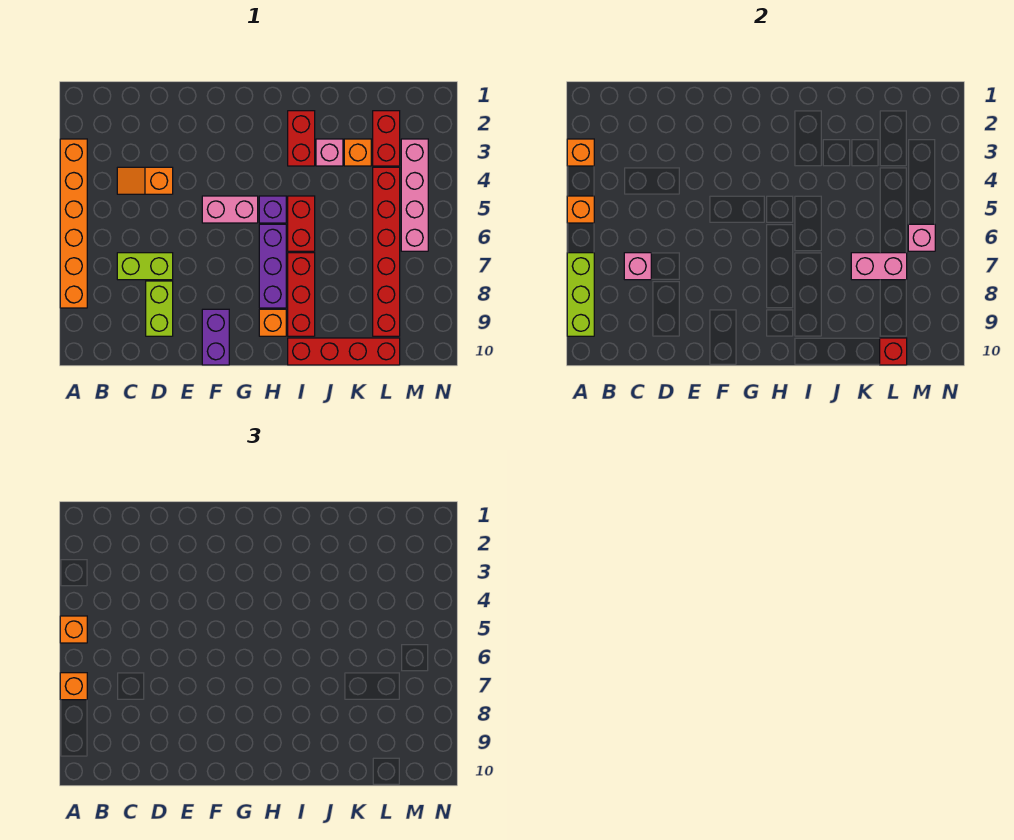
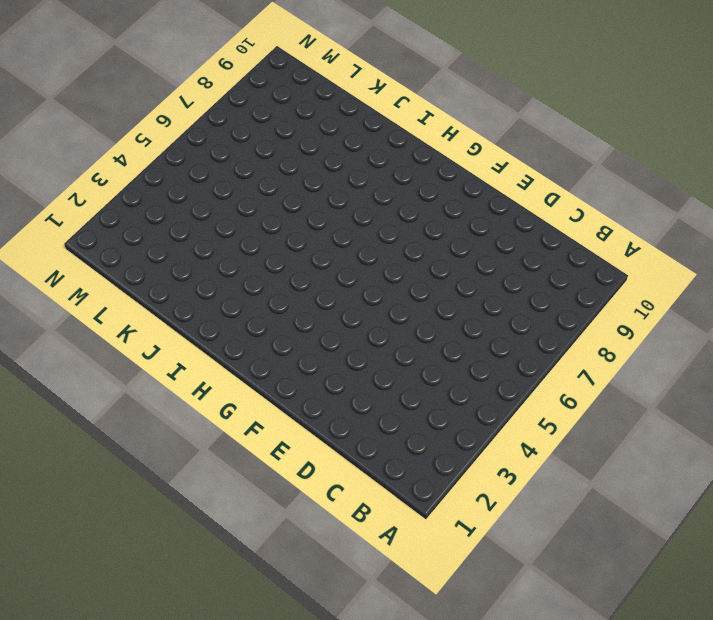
none -> orange 1x6 brick [60,139,87,308]
none -> orange 1x2 slope [117,167,173,194]
none -> lime 1x2 brick [117,253,173,280]

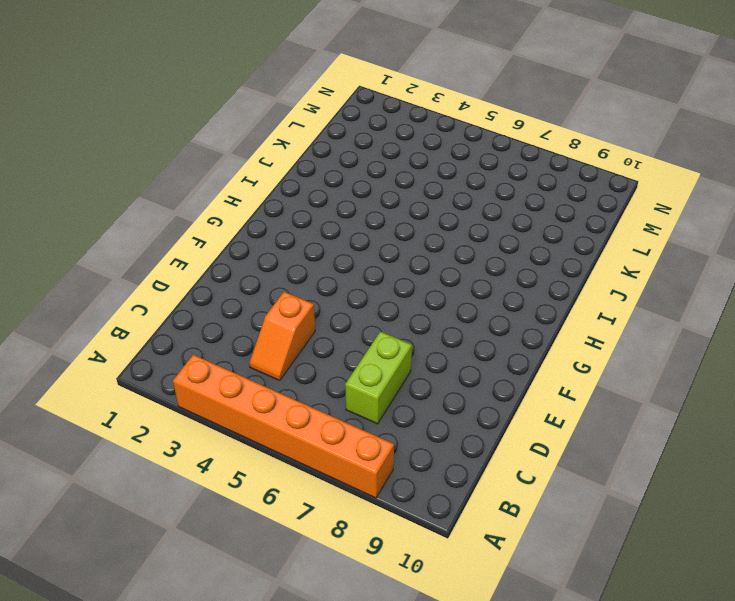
none -> lime 1x2 brick [146,281,173,336]
none -> pink 1x2 brick [202,196,258,223]
none -> purple 1x2 brick [202,309,229,365]

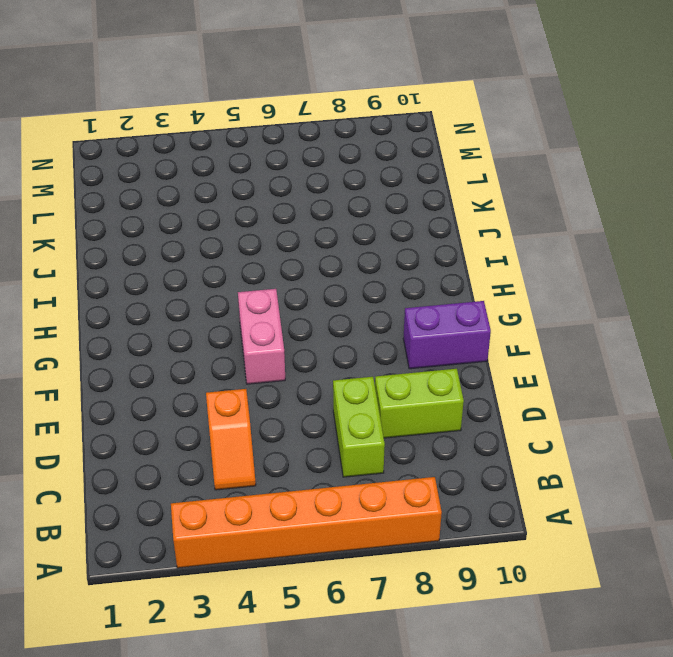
none -> purple 1x1 brick [259,196,286,223]
none -> purple 1x3 brick [259,224,286,308]
none -> orange 1x1 brick [259,309,286,336]

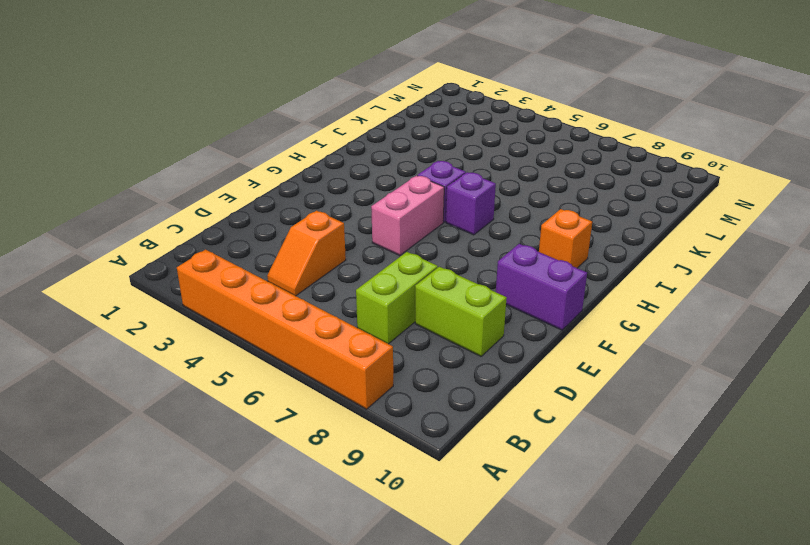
purple 1x1 brick [446,172,496,235] -> purple 1x3 brick [259,224,286,308]
none -> red 1x2 brick [288,111,315,166]
none -> red 1x2 brick [288,196,315,251]
none -> red 1x3 brick [288,253,315,336]

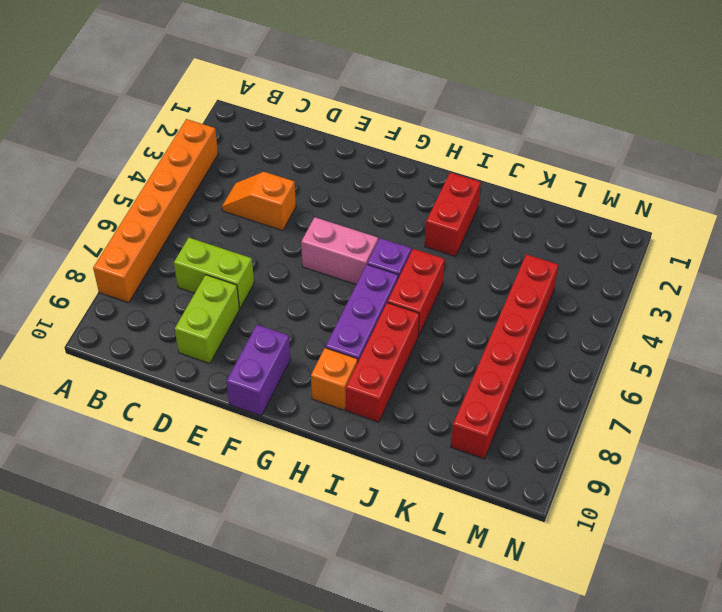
none -> red 1x4 brick [288,338,400,365]
none -> pink 1x1 brick [316,139,343,166]
none -> orange 1x1 brick [344,139,371,166]

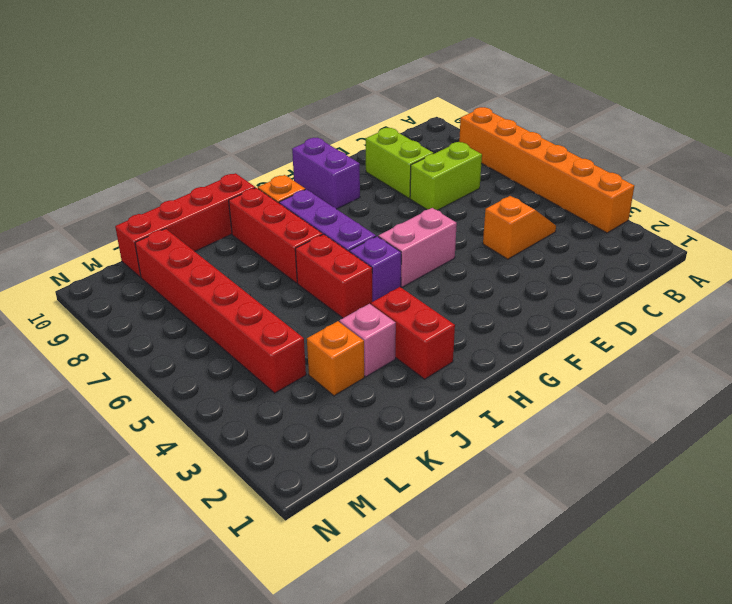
none -> red 1x2 brick [373,111,400,166]
none -> pink 1x4 brick [401,139,428,251]
none -> orange 1x1 brick [567,139,594,166]

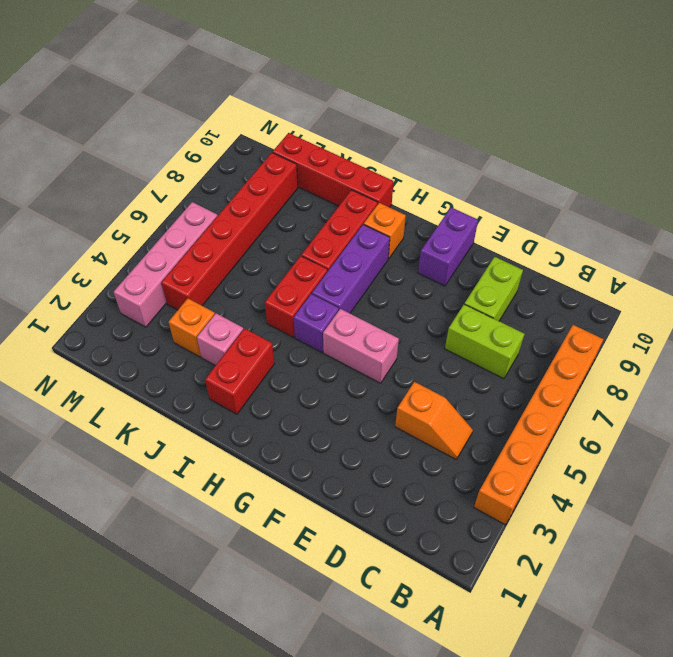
none -> red 1x2 brick [373,111,400,166]
none -> orange 1x1 brick [567,139,594,166]
none -> orange 1x1 brick [567,196,594,223]

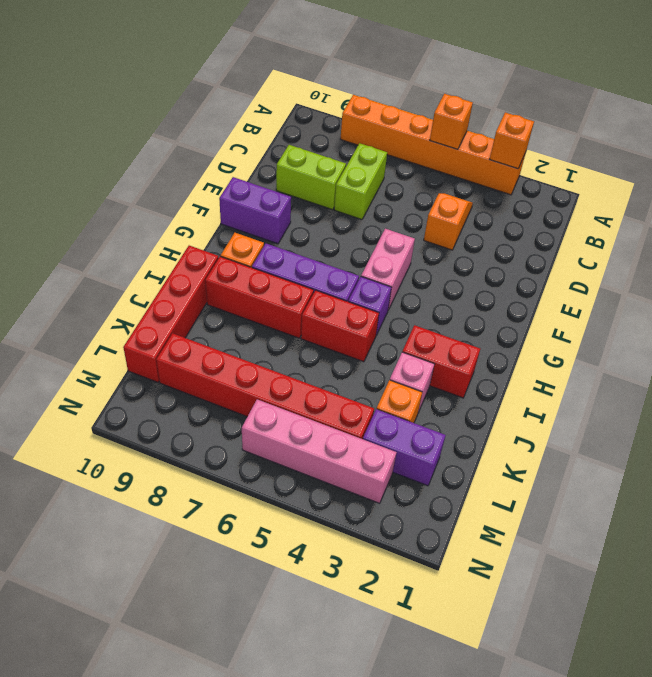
purple 1x2 brick [363,409,446,486] -> red 1x2 brick [373,111,400,166]
none -> lime 1x3 brick [567,253,594,336]
none -> pink 1x1 brick [624,253,651,280]
none -> pink 1x2 brick [851,253,907,280]

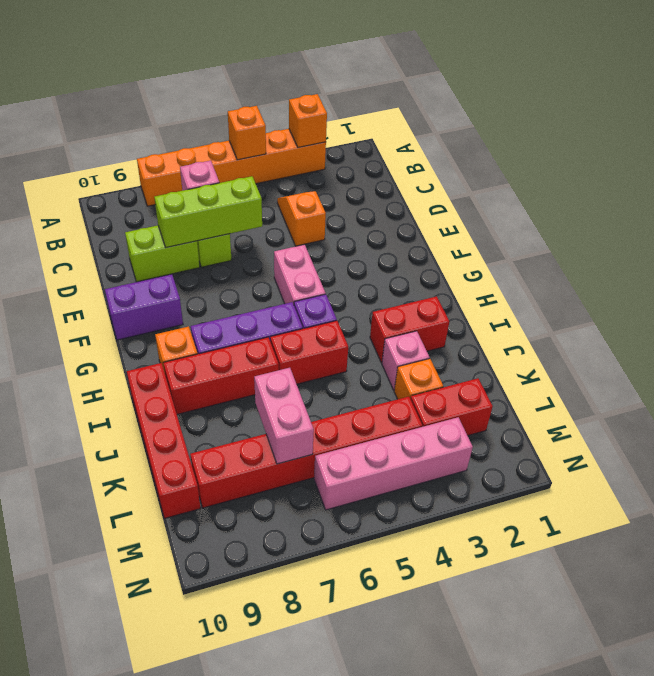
lime 1x3 brick [154,176,262,247] -> lime 1x3 brick moved to [567,253,594,336]
none -> red 1x1 brick [880,338,907,365]
none -> pink 1x1 brick [908,224,935,251]
none -> orange 1x1 brick [60,616,87,643]

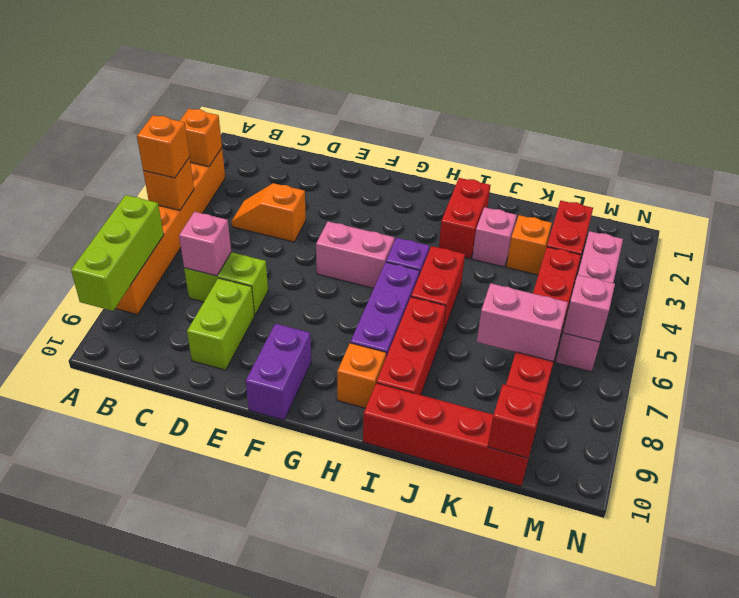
none -> orange 1x1 brick [60,673,87,700]

